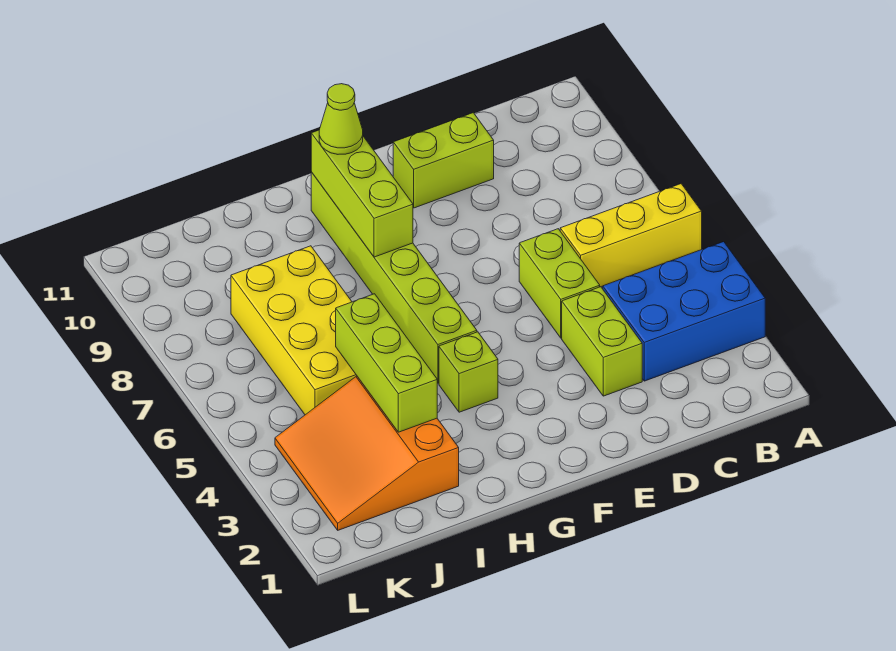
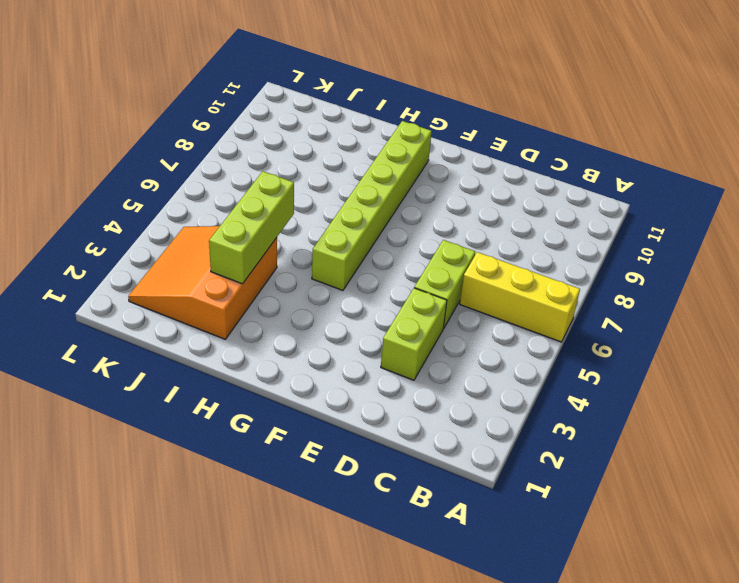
none -> blue 2x3 brick [603,242,765,381]
none -> lime 1x2 brick [393,113,494,208]
none -> lime 1x1 brick [439,332,498,412]

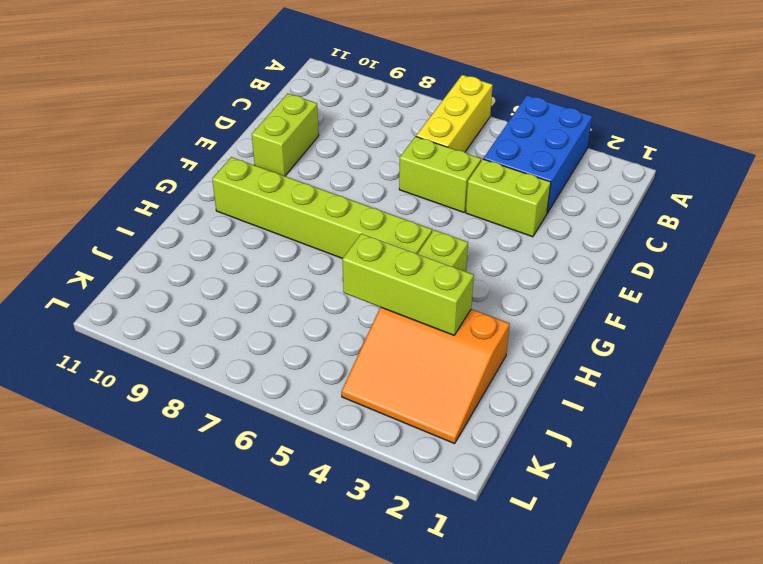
none -> yellow 2x4 brick [231,246,357,415]
none -> lime 1x3 brick [311,130,413,257]
none -> lime 1x1 cone [319,84,363,154]

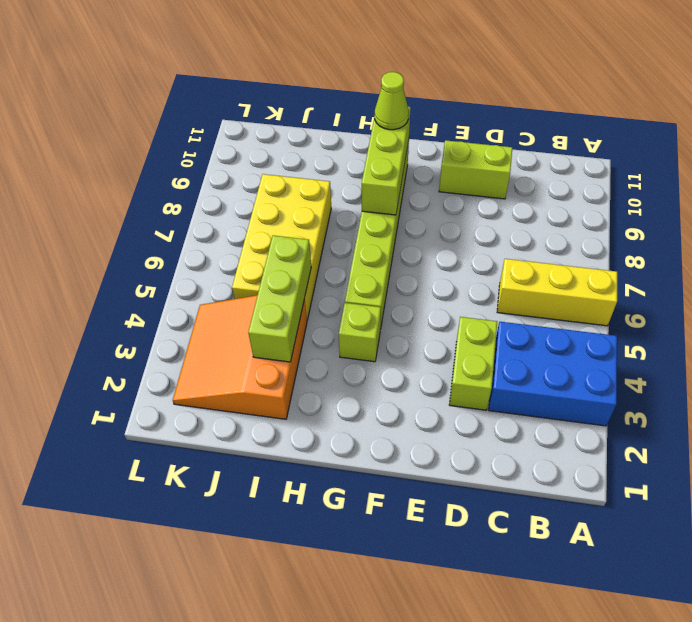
none -> lime 1x2 brick [519,229,600,338]

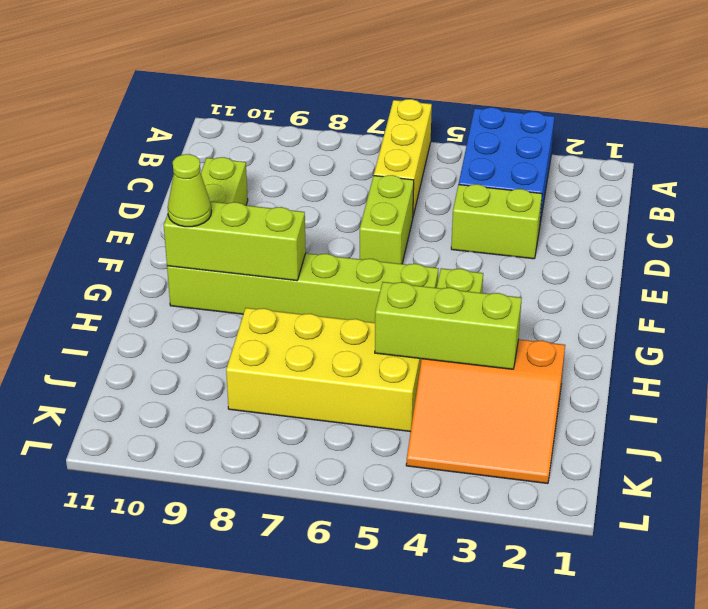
lime 1x2 brick [360,175,414,264] -> lime 1x2 brick turned to [519,229,600,338]

